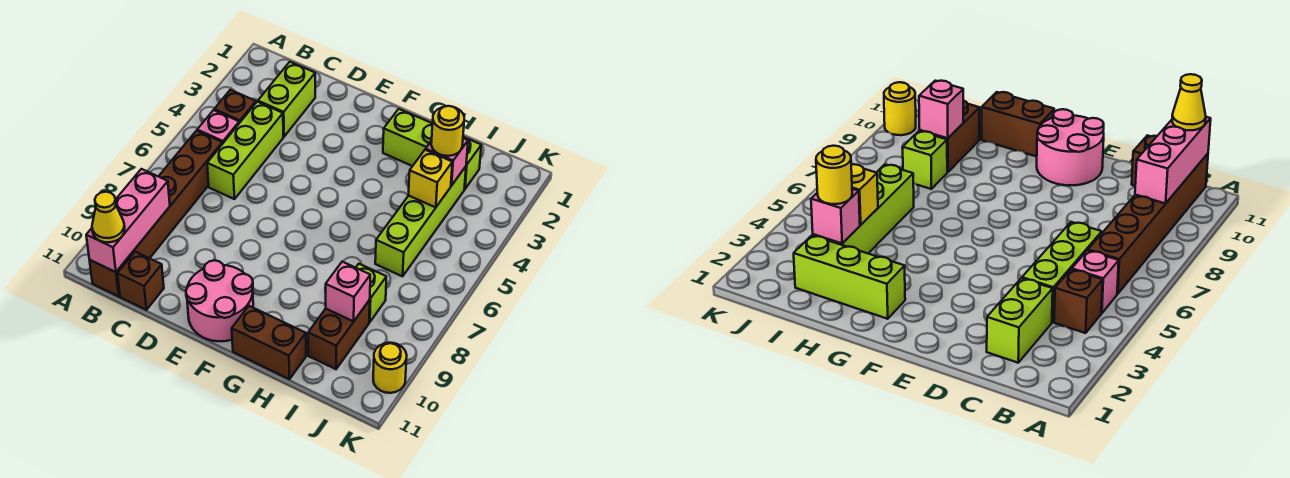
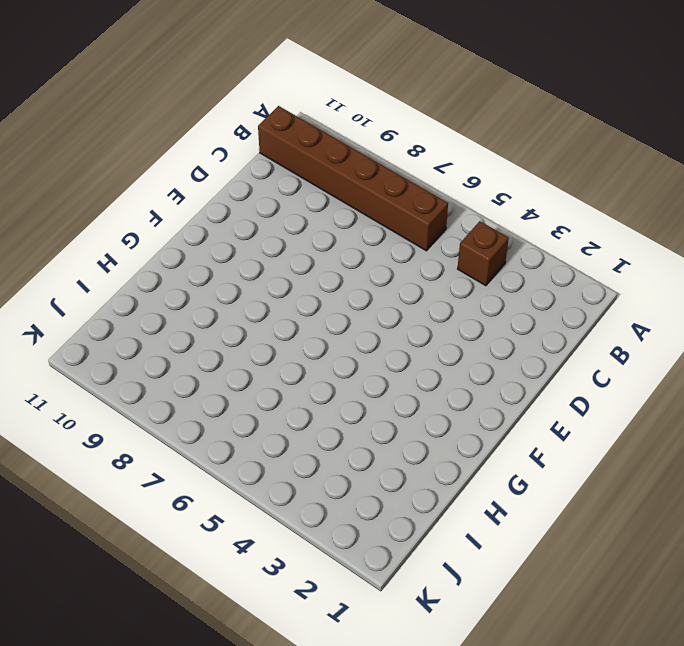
none -> pink 1x1 brick [197,110,239,144]
none -> lime 1x2 brick [258,62,315,137]
none -> lime 1x3 brick [207,102,283,199]

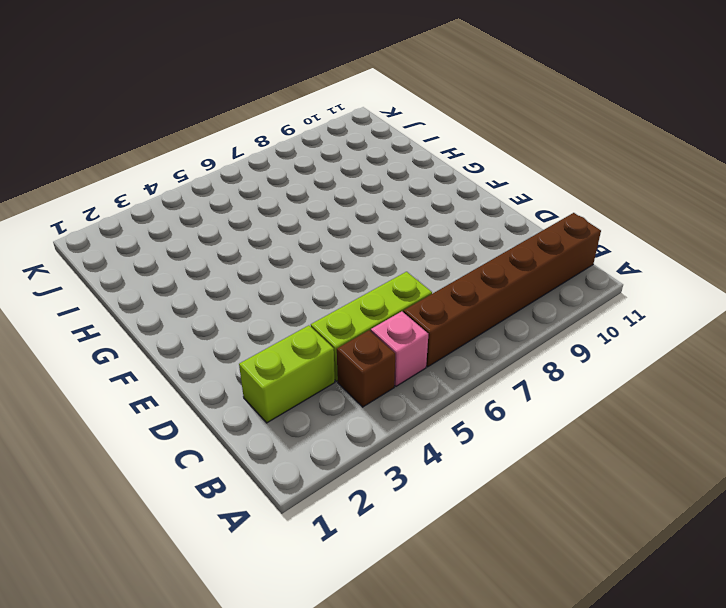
none -> brown 1x1 brick [117,252,164,310]
none -> pink 2x2 round brick [186,260,253,341]
none -> lime 1x3 brick [383,109,481,189]

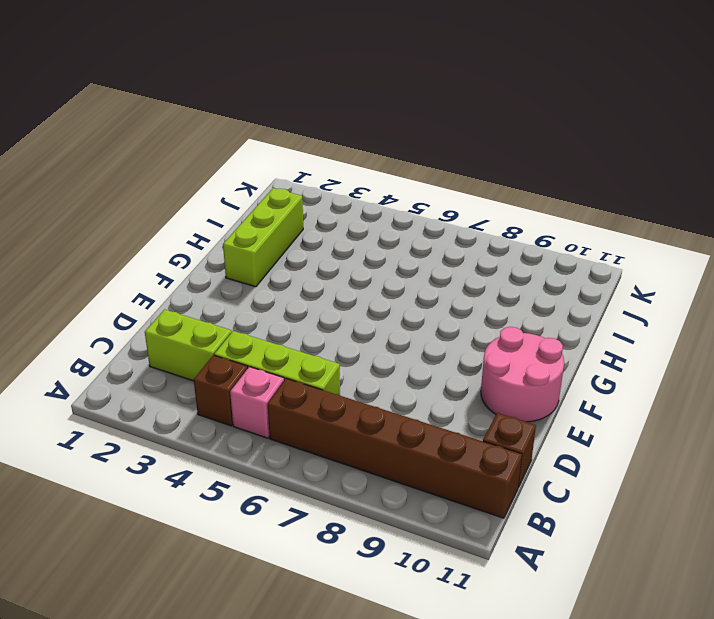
none -> brown 1x2 brick [232,306,306,379]
none -> lime 1x4 brick [375,167,466,276]
none -> lime 1x1 brick [356,264,386,322]

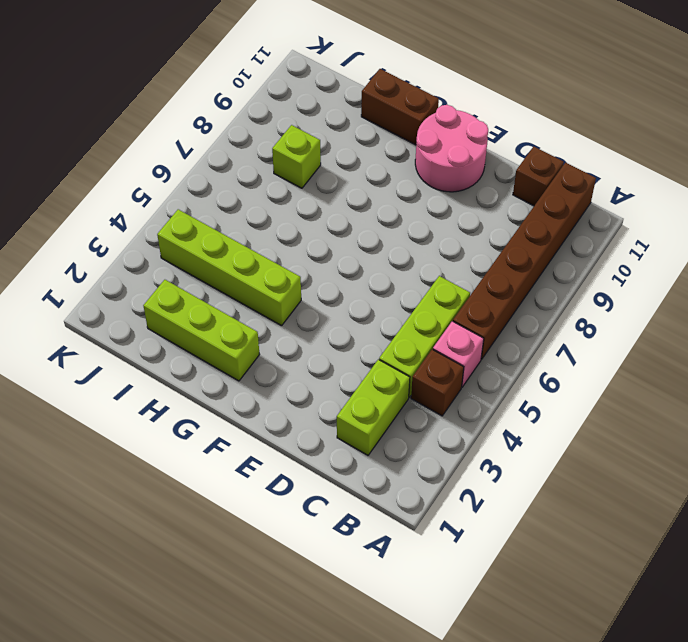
lime 1x4 brick [157,209,301,326] -> lime 1x4 brick turned to [375,167,466,276]
none -> brown 1x2 brick [308,300,370,369]
none -> yellow 1x1 round brick [373,343,407,393]
none -> pink 1x3 brick [86,169,170,272]

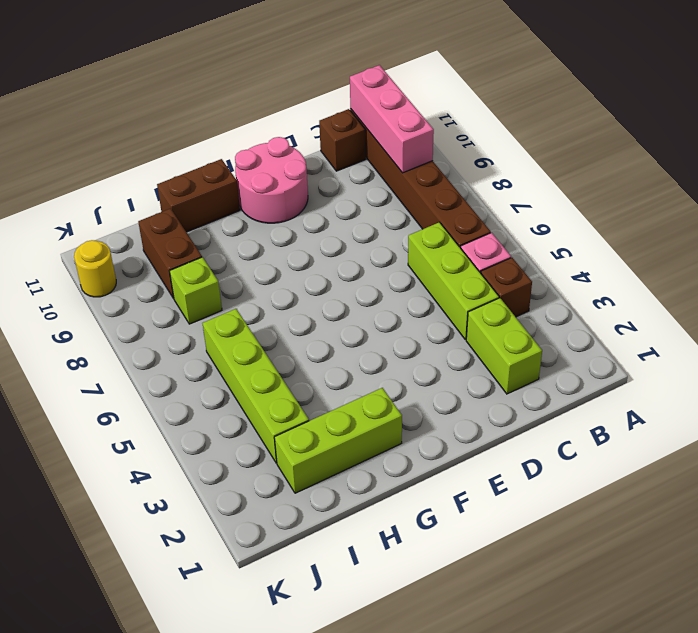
none -> pink 1x1 brick [426,138,468,186]
none -> yellow 1x1 brick [408,150,452,207]
none -> pink 1x1 brick [325,262,370,321]

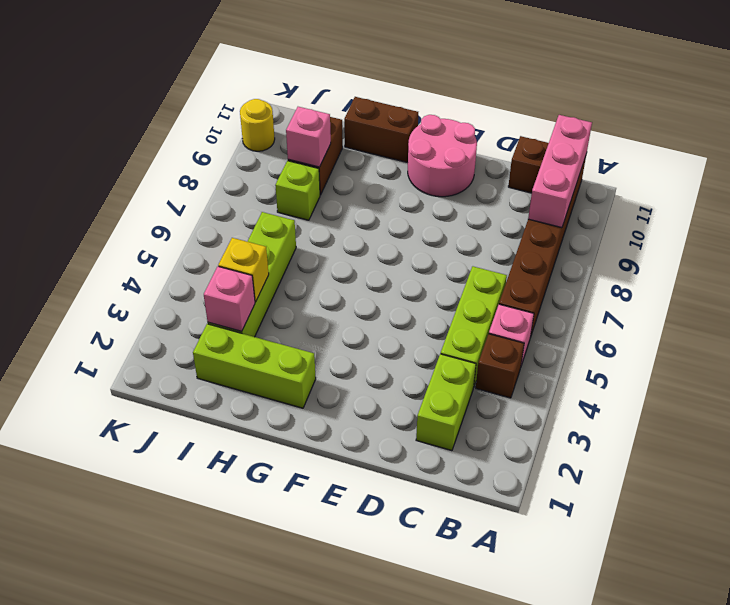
none -> yellow 1x1 cone [92,192,125,242]
none -> yellow 1x1 round brick [431,106,464,156]

